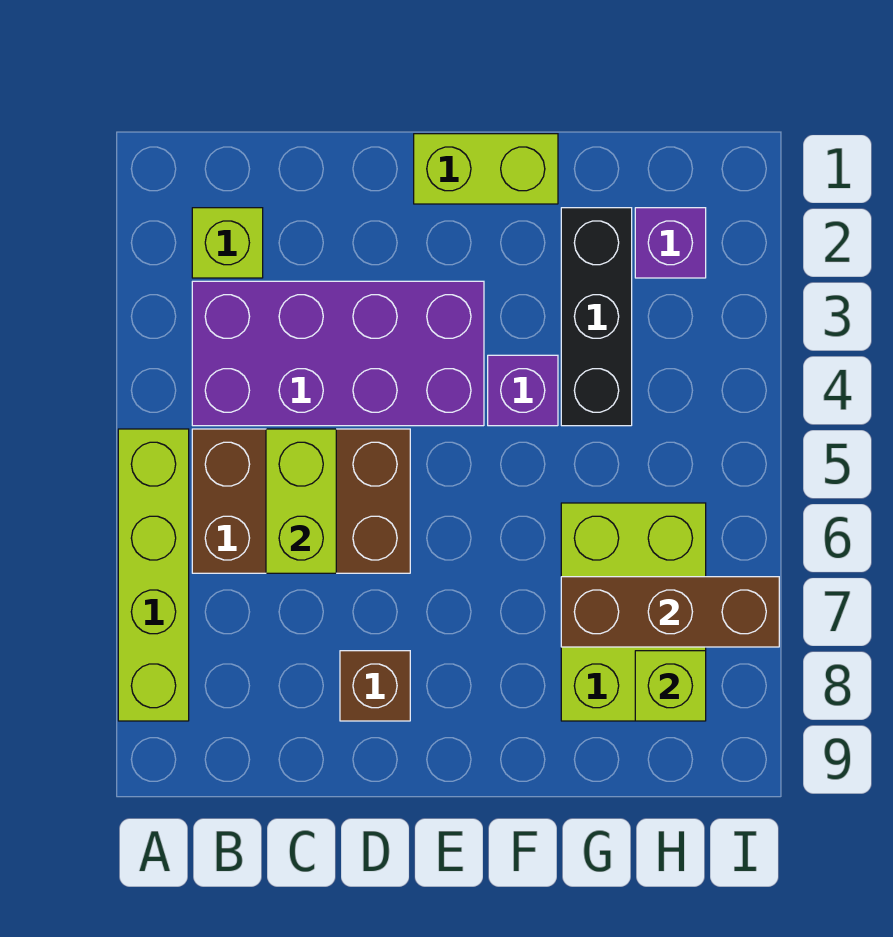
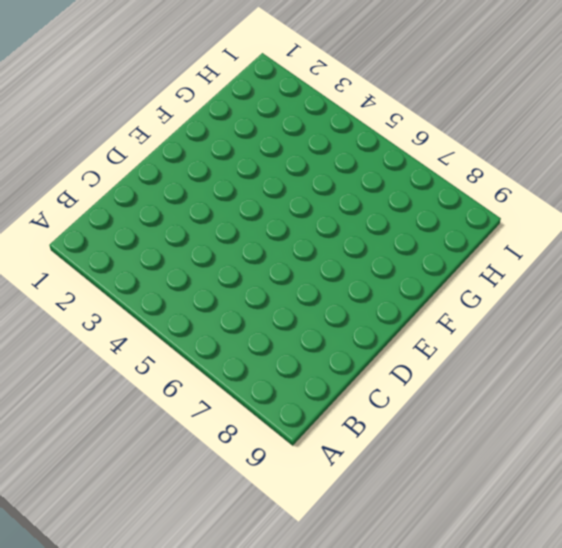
none -> lime 1x4 brick [118,429,189,721]
none -> lime 1x1 brick [192,208,263,278]
none -> purple 2x4 brick [192,281,484,426]

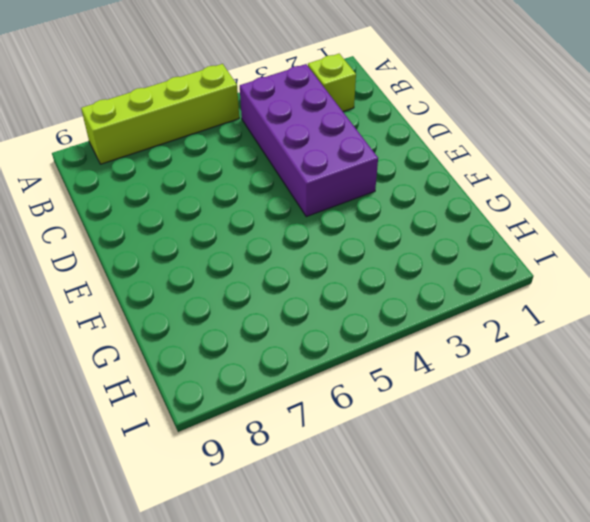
none -> brown 2x3 brick [192,429,410,573]
none -> brown 1x1 brick [340,651,410,721]
none -> lime 1x2 brick [414,134,558,204]

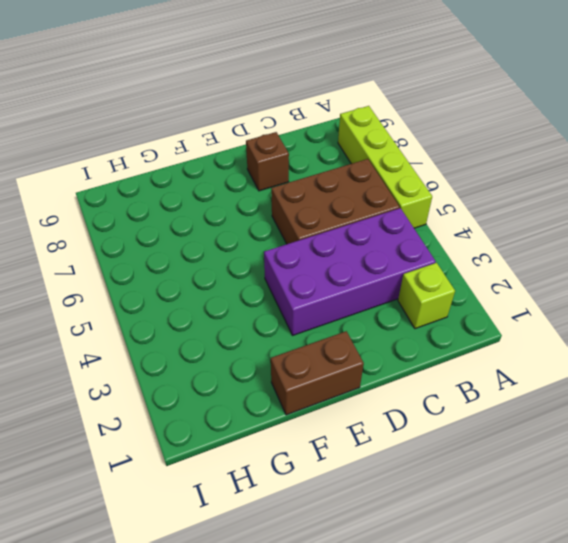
brown 1x2 brick [271,331,364,415] -> lime 1x2 brick [414,134,558,204]
none -> purple 1x1 brick [488,355,558,426]
none -> black 1x3 brick [561,208,632,426]
none -> lime 2x3 brick [561,503,706,721]

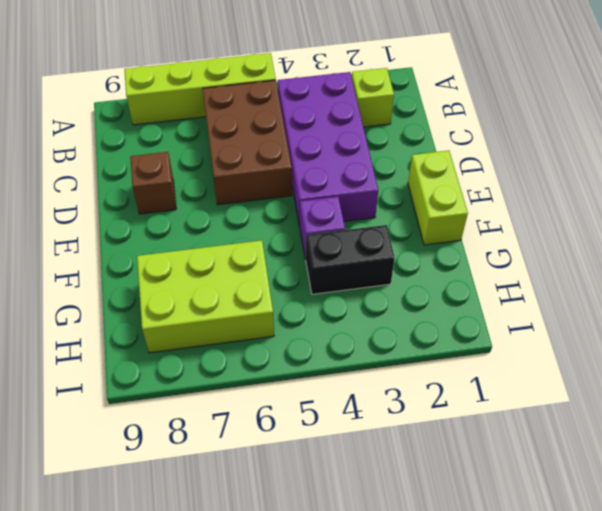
black 1x2 brick [306,225,395,294] -> black 1x3 brick [561,208,632,426]
none -> purple 1x1 brick [635,208,706,278]
none -> lime 1x2 brick [266,429,336,573]
none -> brown 1x3 brick [561,577,779,647]

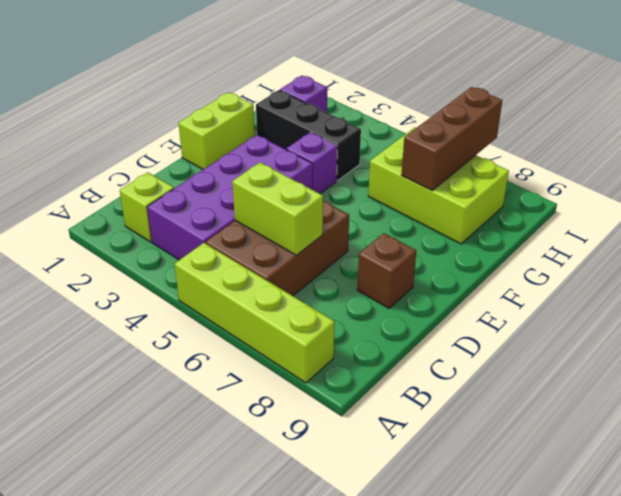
none -> lime 1x1 brick [635,651,706,721]

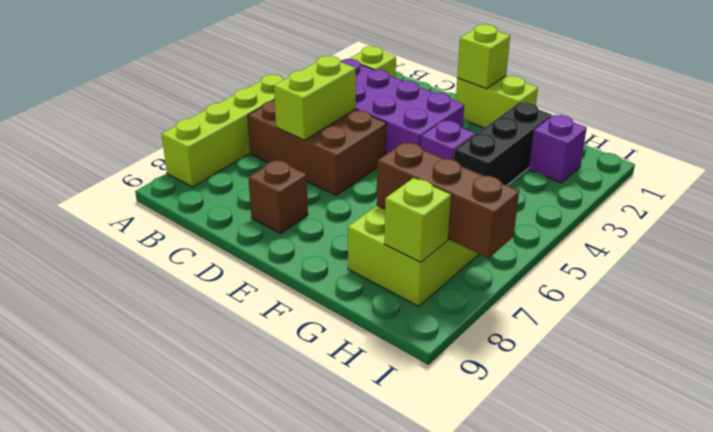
lime 1x1 brick [457,24,510,89] -> none

